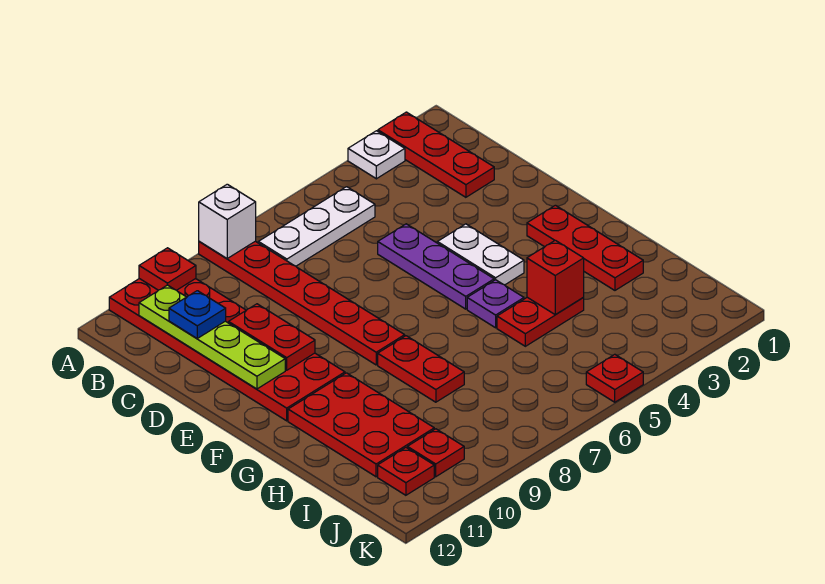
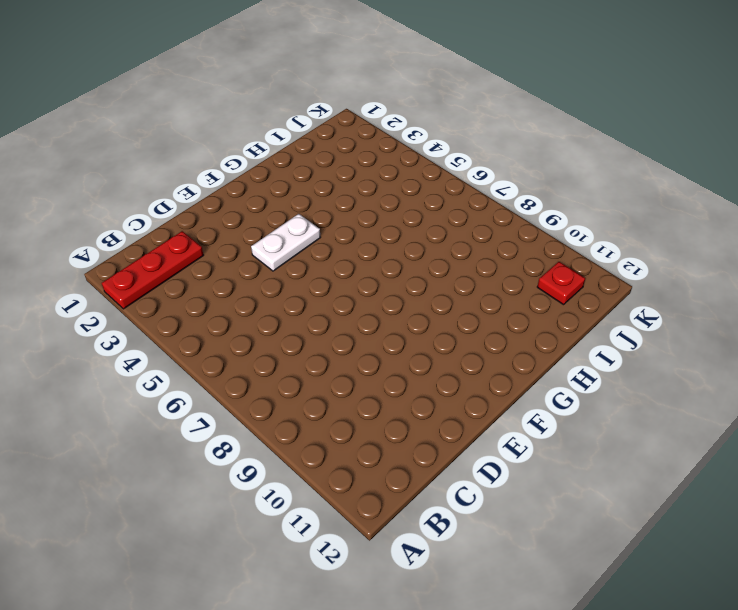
none -> white 1x1 plate [348,131,405,179]
none -> red 1x6 plate [199,241,405,365]
none -> red 2x6 plate [109,279,345,421]

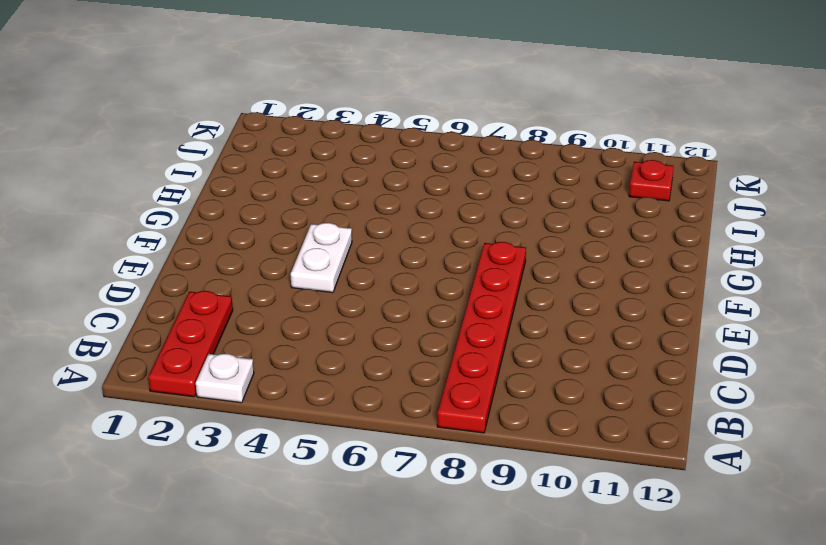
none -> red 2x6 plate [109,279,345,421]
none -> white 1x3 plate [258,187,375,266]
none -> purple 1x3 plate [378,224,494,309]

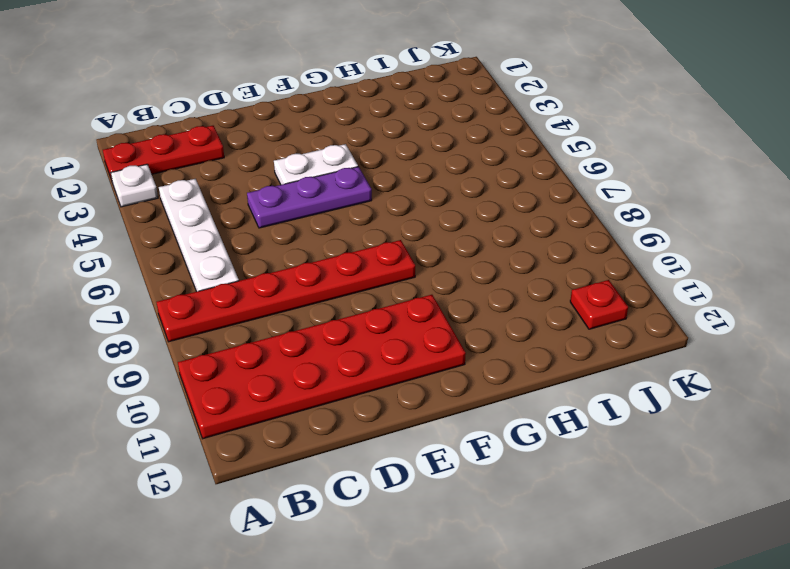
white 1x4 plate [159,179,239,292] -> white 1x3 plate [258,187,375,266]
none -> red 1x3 plate [527,205,643,290]
none -> purple 1x1 plate [467,280,524,328]
none -> red 1x2 plate [378,336,464,402]

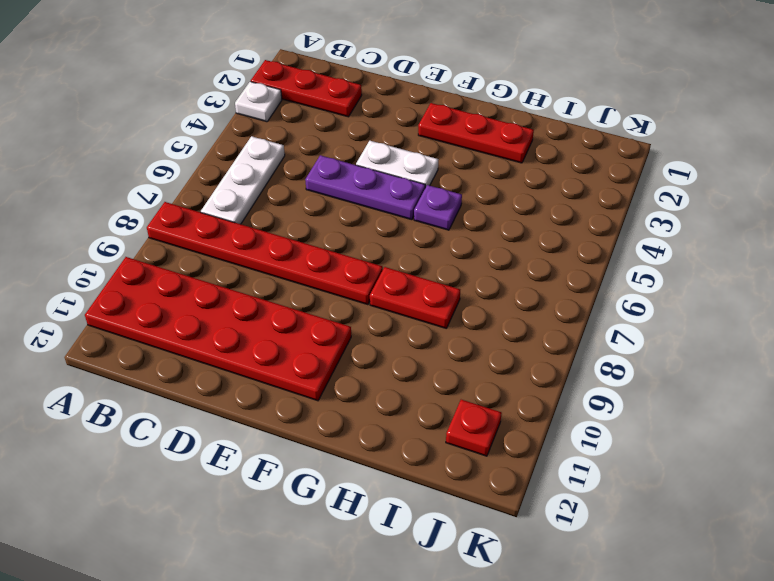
none -> red 2x3 plate [288,373,434,477]
none -> red 1x2 plate [497,297,584,346]
none -> red 1x1 plate [407,429,464,477]

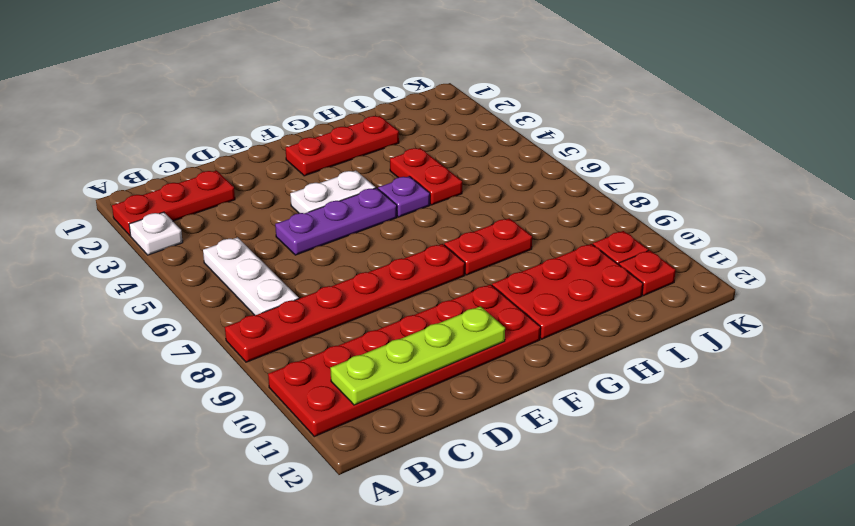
none -> red 1x1 plate [586,354,643,402]
none -> white 1x1 brick [199,184,256,258]
none -> red 1x1 plate [139,248,196,290]

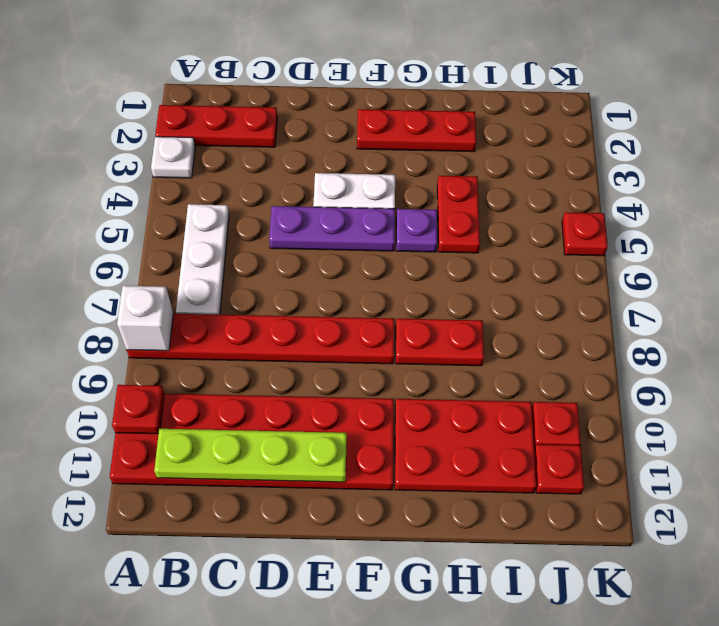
none -> red 1x2 plate [229,304,315,370]
none -> red 1x1 brick [527,240,584,315]
none -> blue 1x1 plate [169,291,226,338]

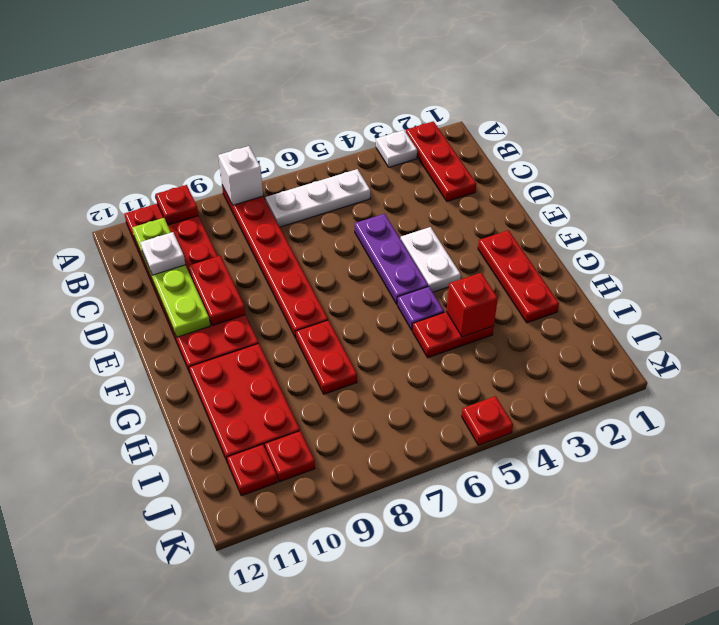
white 1x1 plate [140,232,185,275] -> blue 1x1 plate [169,291,226,338]

